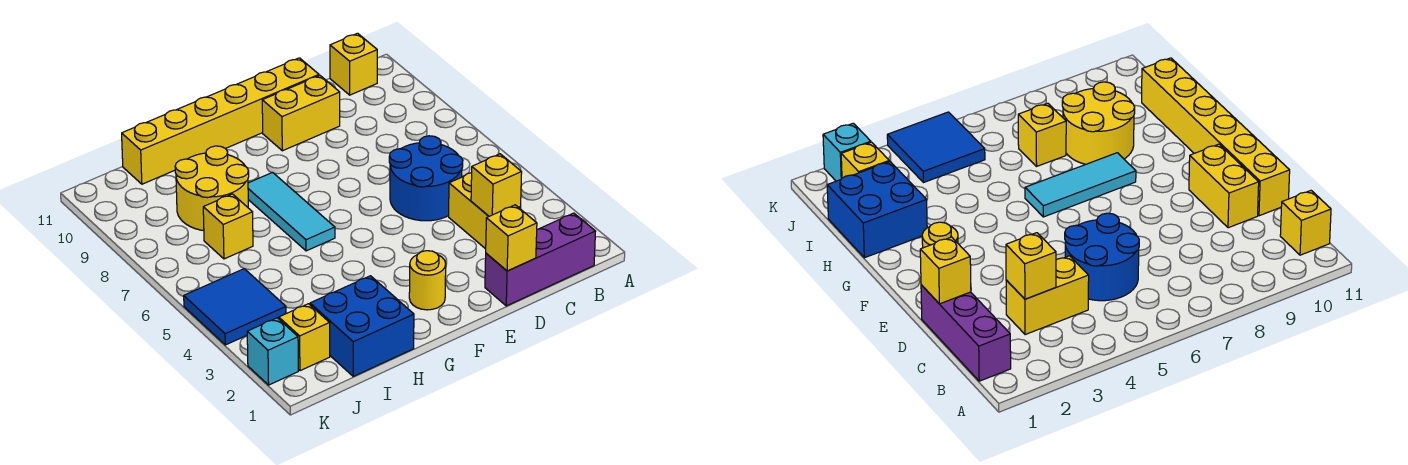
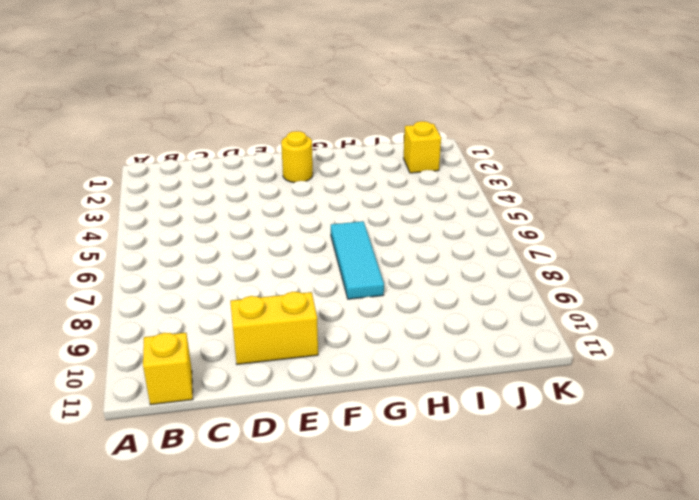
none -> purple 1x3 brick [485,213,596,306]
none -> yellow 1x2 brick [449,173,521,249]
none -> blue 2x2 round brick [389,136,463,221]

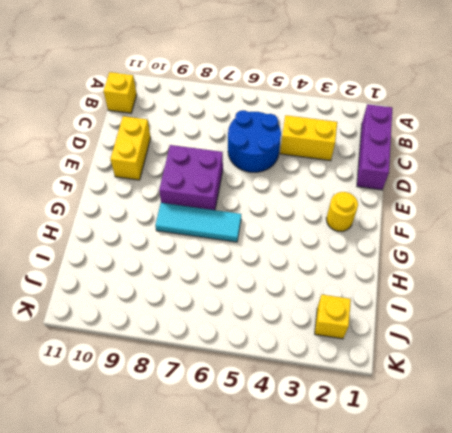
purple 2x2 brick [159,145,223,210] -> none
none -> yellow 1x6 brick [122,58,319,184]
none -> blue 2x2 brick [310,276,414,376]
none -> yellow 2x2 round brick [175,146,249,231]

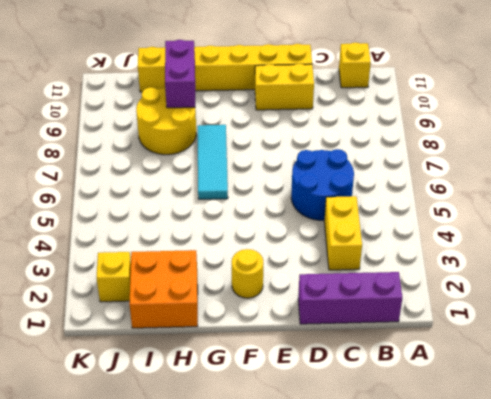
orange 2x2 brick [129,250,198,328] -> blue 2x2 brick [310,276,414,376]
purple 1x2 brick [165,40,195,108] -> none
none -> yellow 1x1 brick [203,194,253,259]
none -> blue 2x2 tile [184,269,286,345]
none -> cyan 1x1 brick [247,318,298,385]

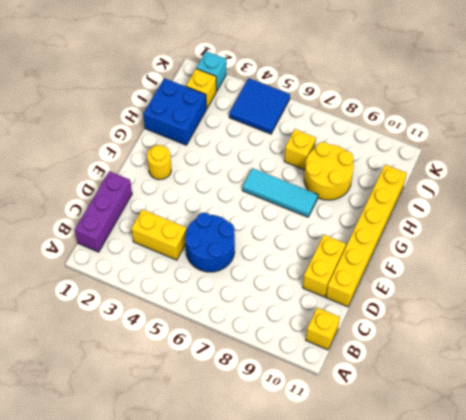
none -> yellow 1x1 brick [471,154,522,216]
none -> yellow 1x1 brick [486,205,537,271]

